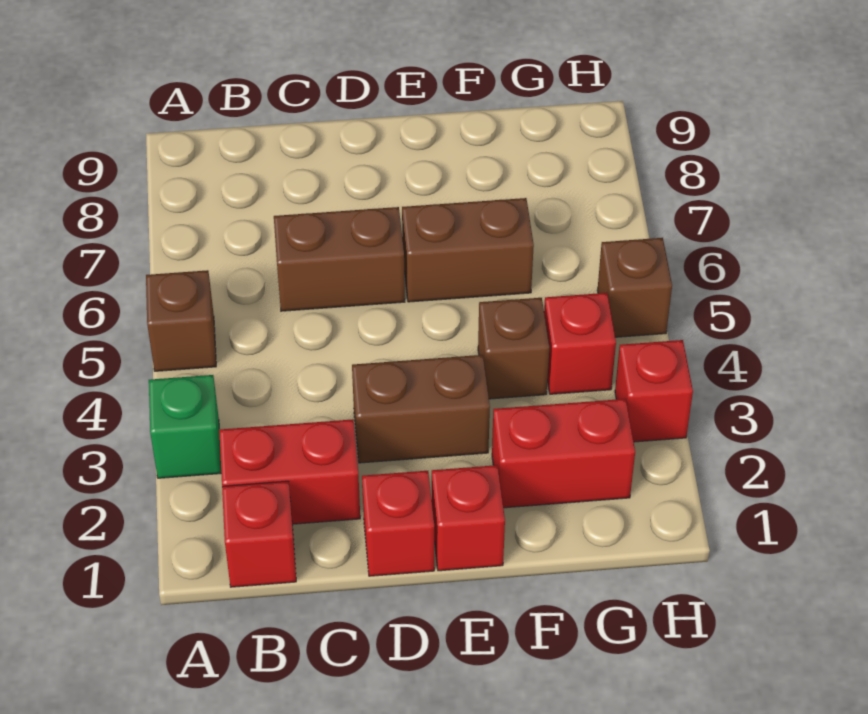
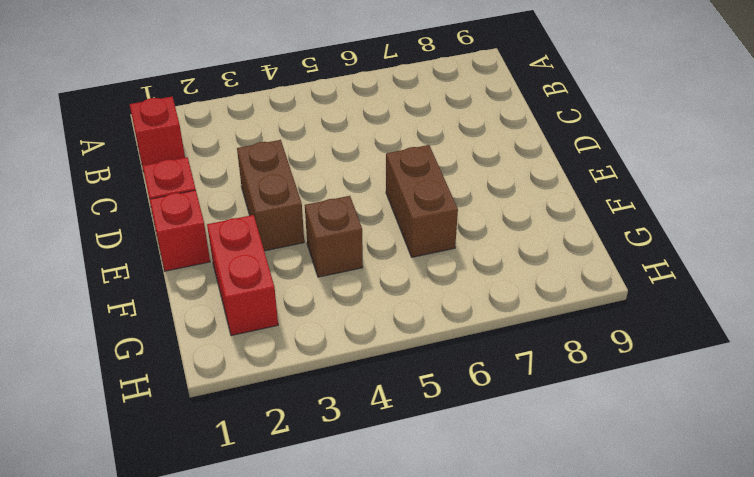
none -> green 1x1 brick [149,375,221,478]
none -> brown 1x1 brick [146,270,216,371]
none -> red 1x2 brick [219,419,360,524]

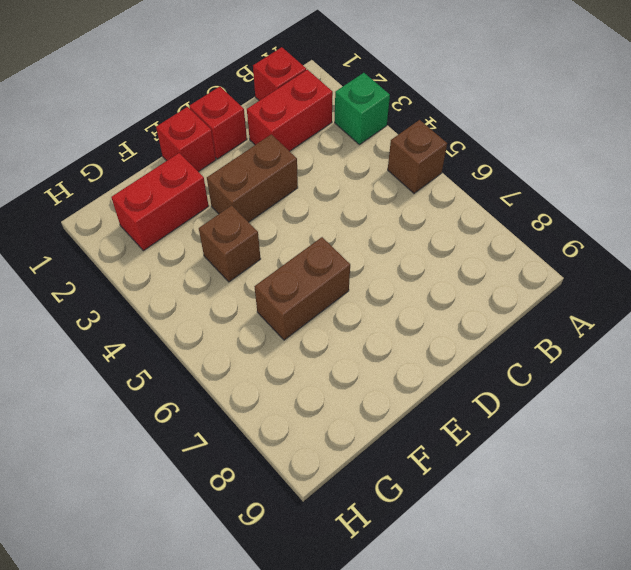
none -> brown 1x2 brick [274,207,405,311]
none -> red 1x1 brick [544,293,616,394]
none -> red 1x1 brick [615,340,693,442]

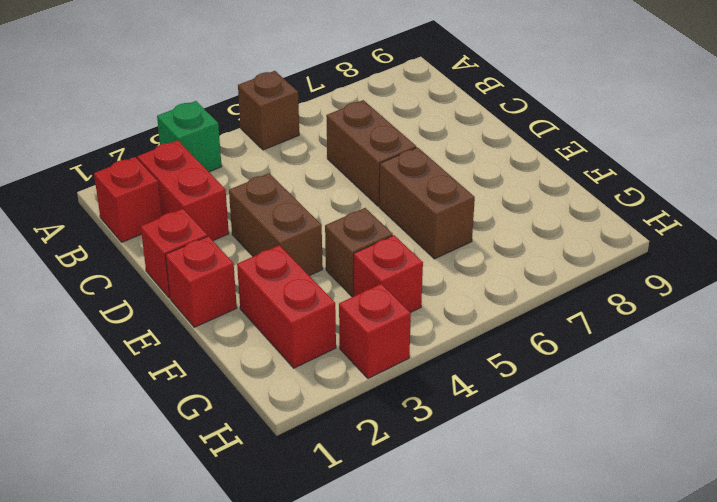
none -> brown 1x1 brick [597,238,672,337]

